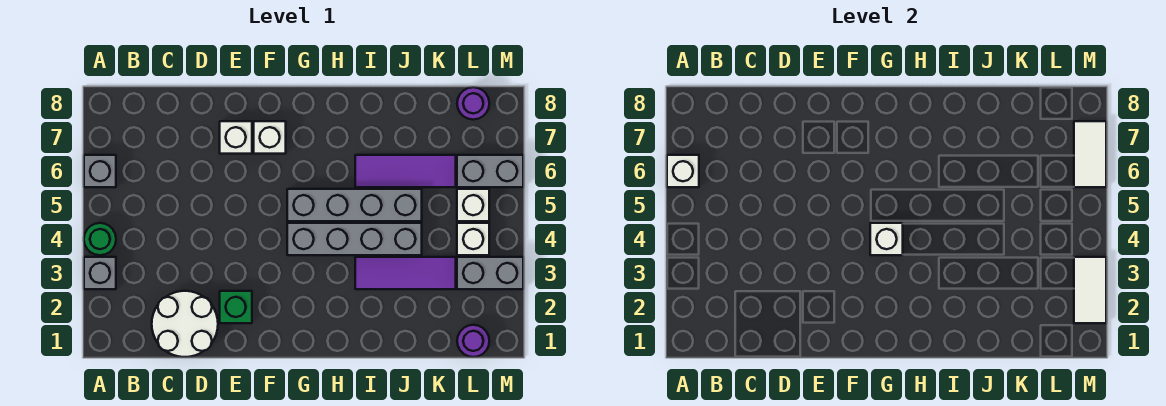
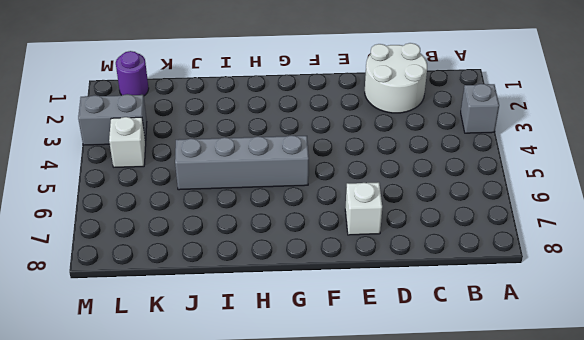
none -> green 1x1 round brick [84,223,116,255]
none -> grey 1x1 brick [84,155,116,187]
none -> green 1x1 brick [220,291,252,323]

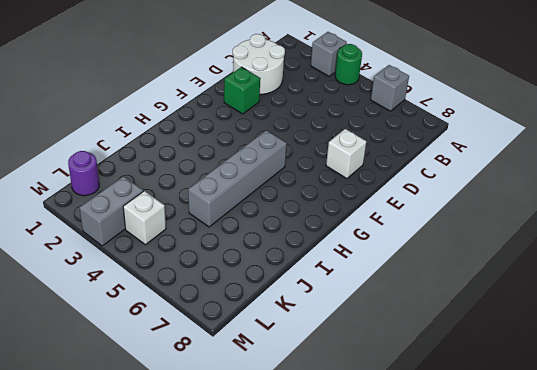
none -> white 1x1 brick [254,121,286,154]
none -> grey 1x4 brick [287,223,422,255]
none -> purple 1x3 tile [355,257,456,289]

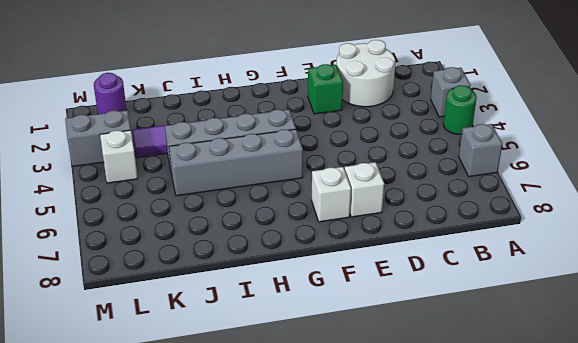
none -> purple 1x3 tile [355,155,456,187]
none -> white 1x1 brick [457,189,489,221]
none -> grey 1x2 brick [457,155,523,187]

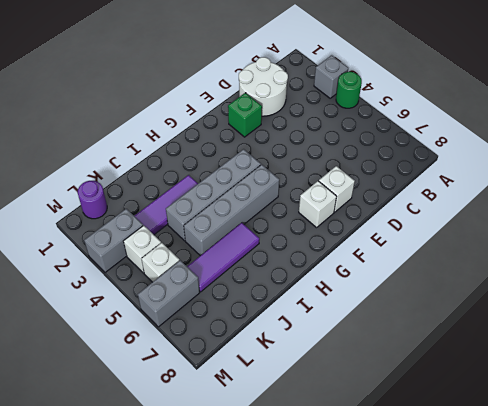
none -> grey 1x1 brick [84,155,116,187]
none -> purple 1x1 round brick [457,87,489,120]
none -> white 1x1 brick [667,155,699,187]

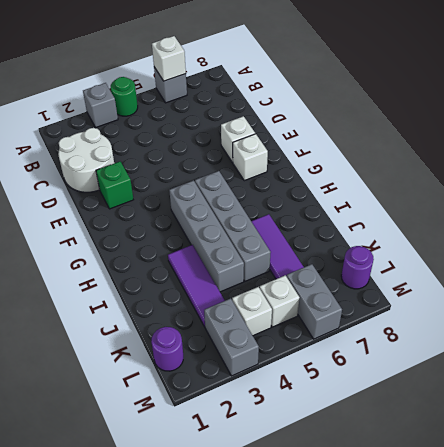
none -> white 1x1 brick [870,223,903,255]
none -> white 1x2 tile [1074,257,1106,323]
none -> white 1x2 tile [1074,121,1106,187]

